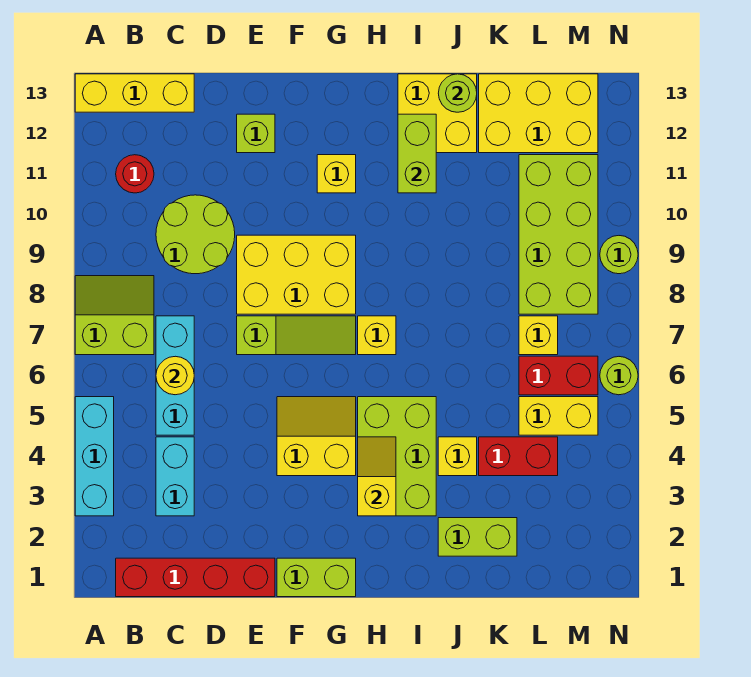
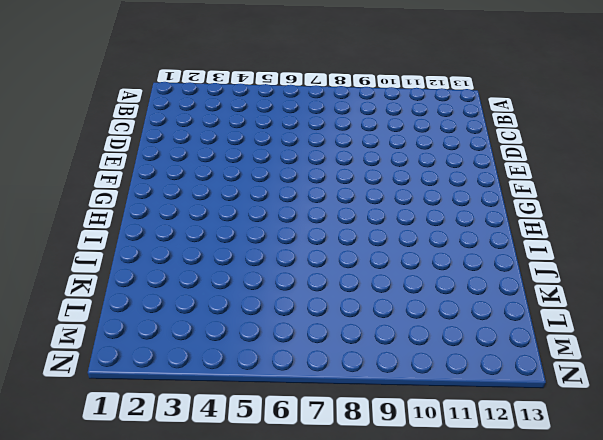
none -> cyan 1x3 brick [75,397,114,516]
none -> lime 2x2 slope [75,276,154,355]
none -> yellow 1x3 brick [75,74,194,112]
none -> red 1x4 brick [116,558,275,597]

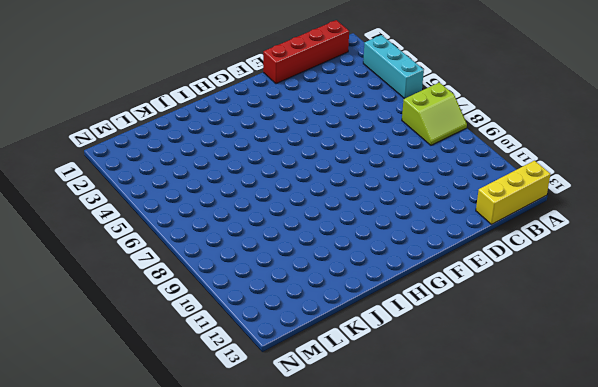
none -> red 1x1 round brick [116,155,154,193]
none -> cyan 1x2 brick [156,437,194,516]
none -> cyan 1x3 brick [156,316,194,435]
none -> lime 2x2 round brick [156,195,235,274]

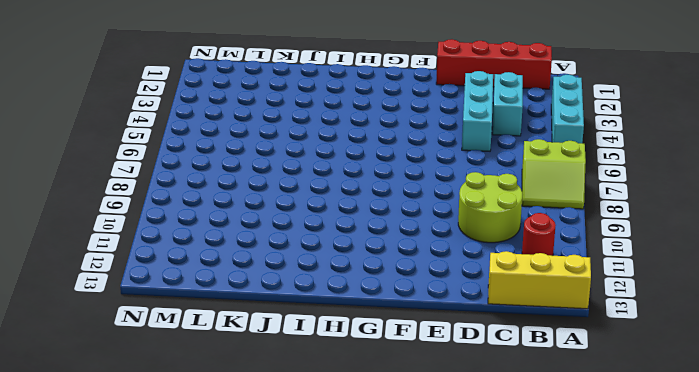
cyan 1x3 brick [462,71,493,151] -> cyan 1x3 brick moved to [156,316,194,435]
none -> lime 1x3 slope [237,316,356,355]
none -> yellow 2x3 brick [237,235,356,314]
none -> lime 1x1 brick [237,114,275,153]
none -> lime 1x2 brick [277,558,356,597]

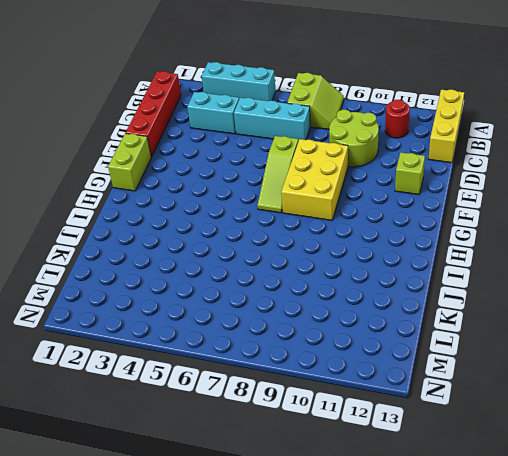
none -> yellow 2x2 slope [277,397,356,476]
none -> yellow 1x1 brick [317,155,356,193]
none -> lime 2x3 brick [358,397,436,516]
none -> yellow 1x1 brick [358,316,396,355]

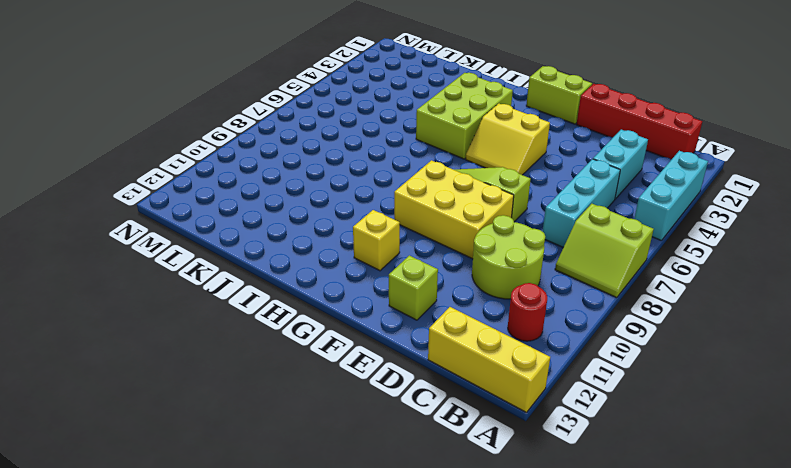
none -> yellow 1x1 brick [358,316,396,355]
none -> yellow 2x2 brick [398,74,477,153]
none -> lime 1x2 brick [438,518,517,556]
none -> yellow 1x1 brick [438,437,477,476]

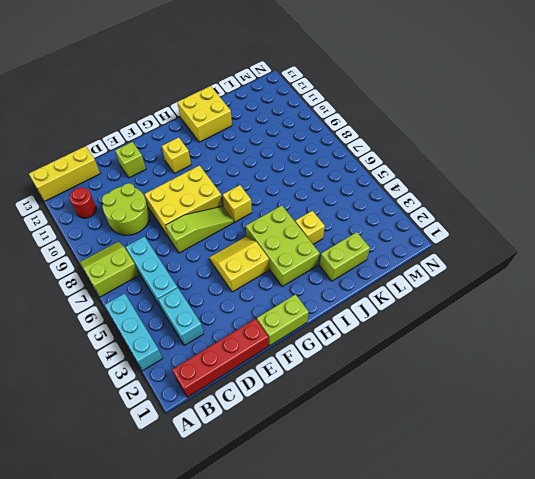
none -> red 1x2 brick [479,437,558,476]
none -> yellow 2x3 brick [479,74,598,153]
none -> yellow 1x2 brick [519,397,598,435]
none -> red 1x2 brick [519,356,598,395]

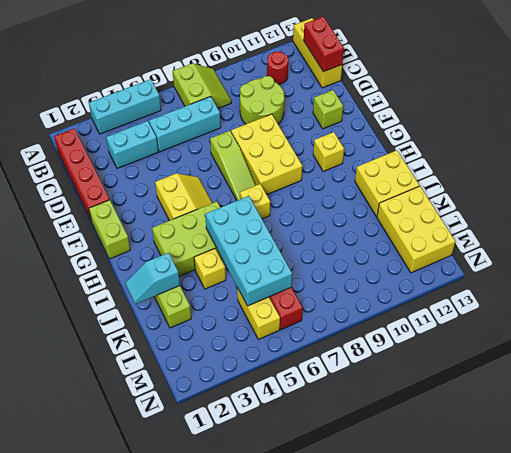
red 1x2 brick [304,17,344,72] -> red 1x2 brick moved to [479,437,558,476]
cyan 2x4 brick [205,196,292,306] -> none
cyan 1x2 slope [125,253,180,304] -> none
none -> yellow 1x1 brick [519,316,558,355]
none -> lime 2x4 brick [519,155,598,314]
none -> lime 1x1 round brick [600,357,638,395]
none -> lime 1x1 round brick [600,236,638,274]

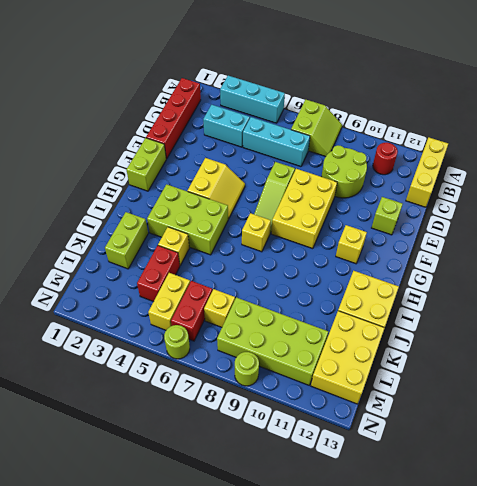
none -> yellow 1x1 round brick [156,356,194,395]
none -> yellow 1x2 slope [358,437,396,516]
none -> lime 1x2 brick [398,114,436,193]
none -> lime 1x1 round brick [438,74,477,112]

